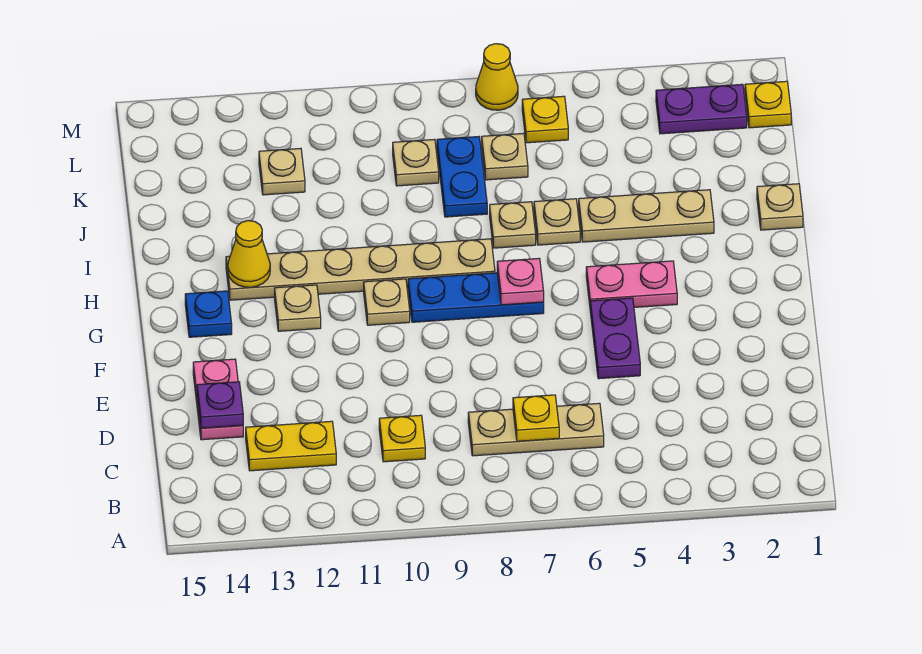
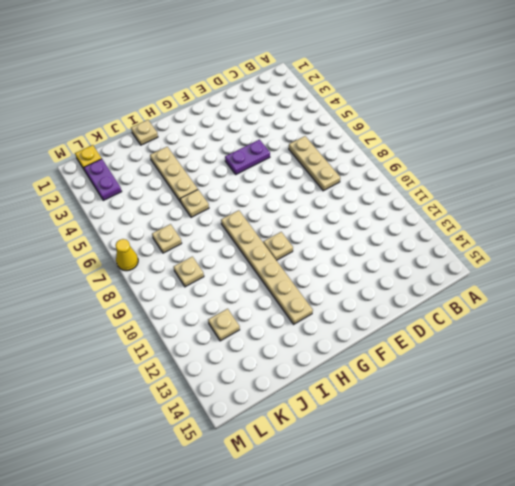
none -> yellow 1x1 plate [379,415,425,462]
none -> yellow 1x2 plate [246,421,336,471]
none -> pink 1x2 plate [193,359,243,440]

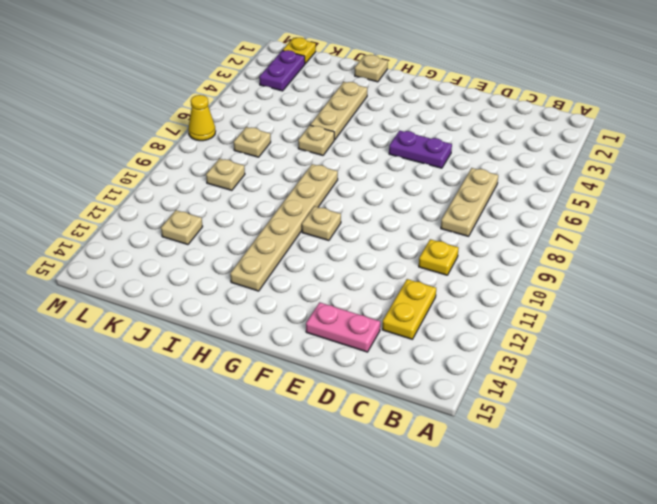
none -> pink 1x2 plate [586,261,677,307]
none -> blue 1x3 plate [408,273,544,322]
none -> tan 1x1 plate [275,285,321,331]

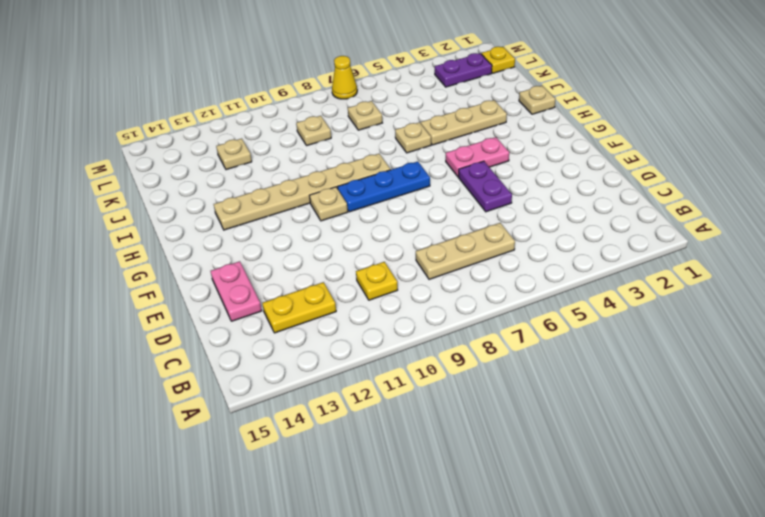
none -> tan 1x1 plate [275,285,321,331]
none -> blue 1x1 plate [185,291,232,337]
none -> tan 1x1 plate [490,202,536,248]

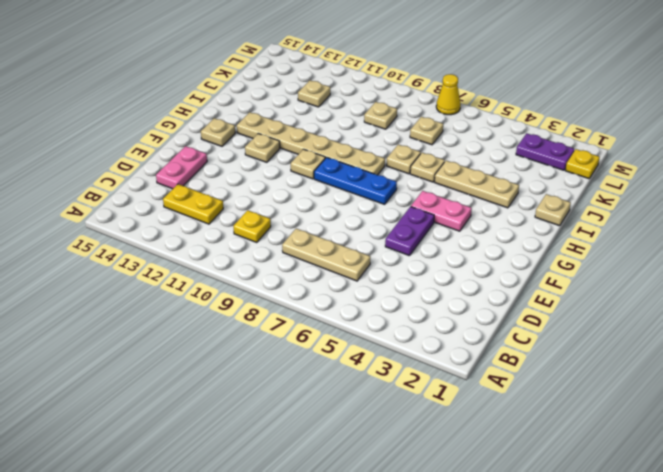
tan 1x1 plate [201,118,235,146] -> blue 1x1 plate [185,291,232,337]
none -> blue 1x2 plate [437,137,487,217]
none -> yellow 1x1 plate [522,96,568,143]
none -> yellow 1x1 plate [513,395,559,441]

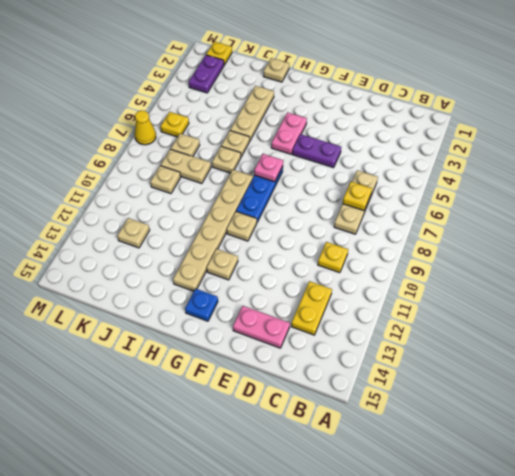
tan 1x2 plate [161,149,211,184] -> blue 1x2 plate [437,137,487,217]
none -> purple 1x1 plate [197,382,243,428]
none -> yellow 1x1 cone [228,221,270,287]

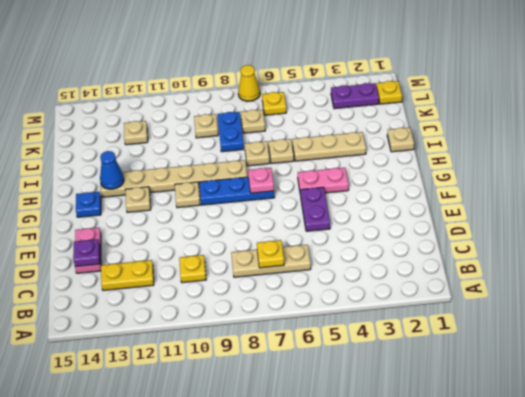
blue 1x1 cone [100,151,124,189] -> yellow 1x1 cone [228,221,270,287]

